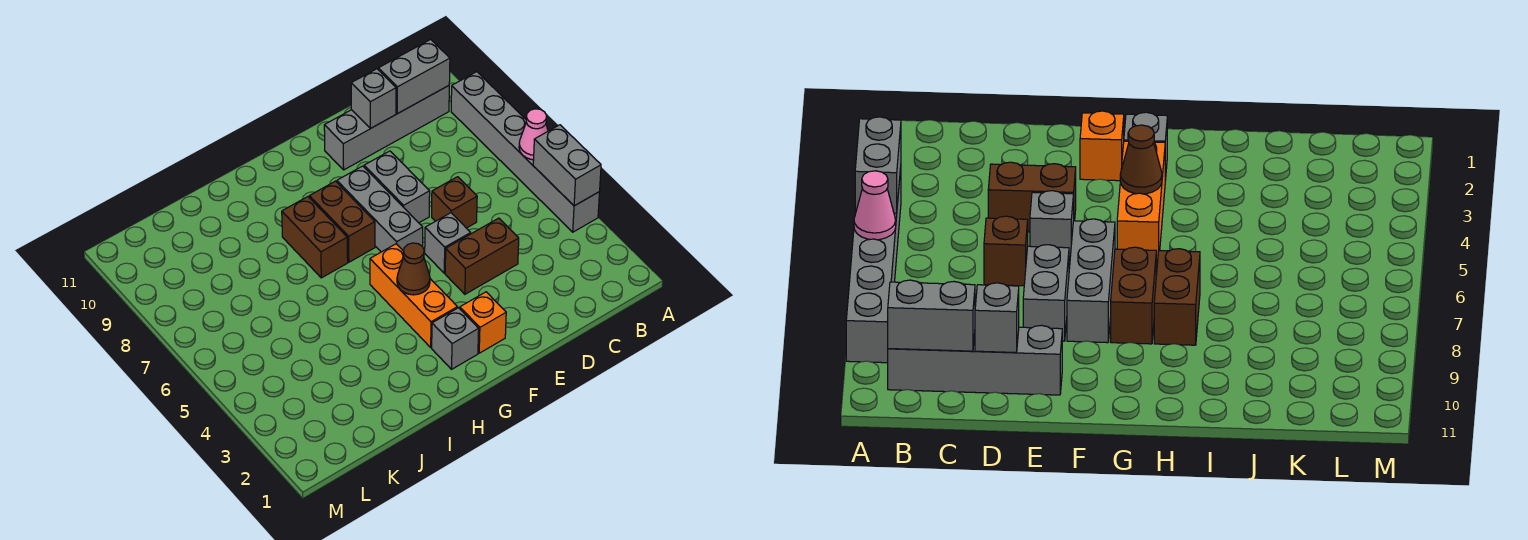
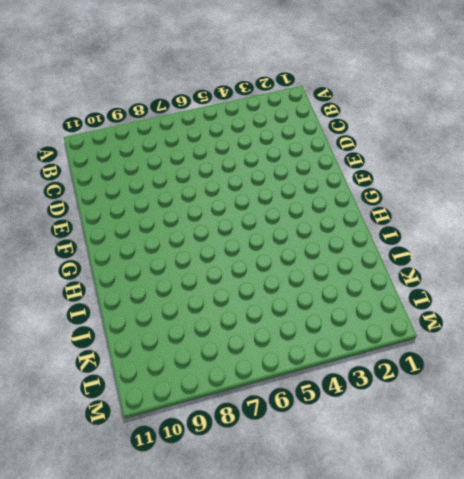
none -> grey 1x6 brick [451,72,600,232]
none -> grey 1x4 brick [324,86,449,170]
none -> brown 1x2 brick [445,218,519,294]

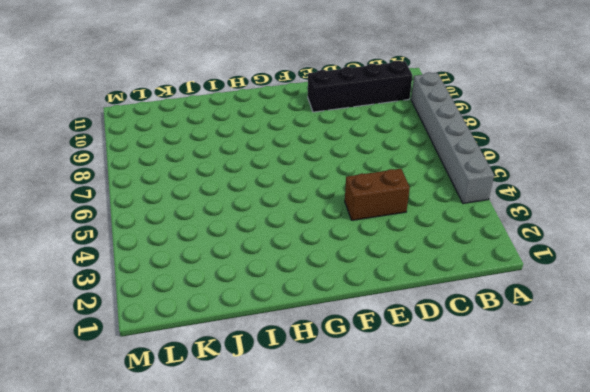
black 1x4 brick [308,61,413,112] -> grey 1x4 brick [324,86,449,170]
none -> brown 1x1 brick [432,177,477,228]
none -> grey 1x1 brick [425,213,471,273]
none -> grey 1x2 brick [364,151,430,223]

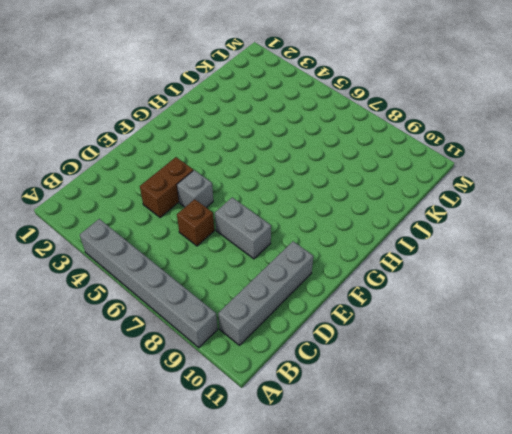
none -> orange 1x1 brick [460,292,506,353]
none -> grey 1x3 brick [337,166,423,252]
none -> grey 1x1 brick [432,308,479,369]

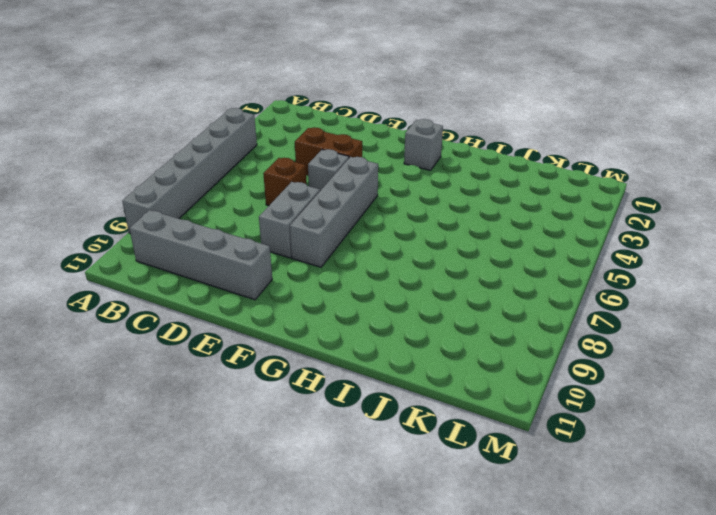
grey 1x4 brick [290,157,378,267] -> grey 1x3 brick [337,166,423,252]
none -> orange 1x1 brick [460,292,506,353]
none -> orange 1x3 brick [370,244,457,347]
none -> brown 1x2 brick [309,181,375,262]

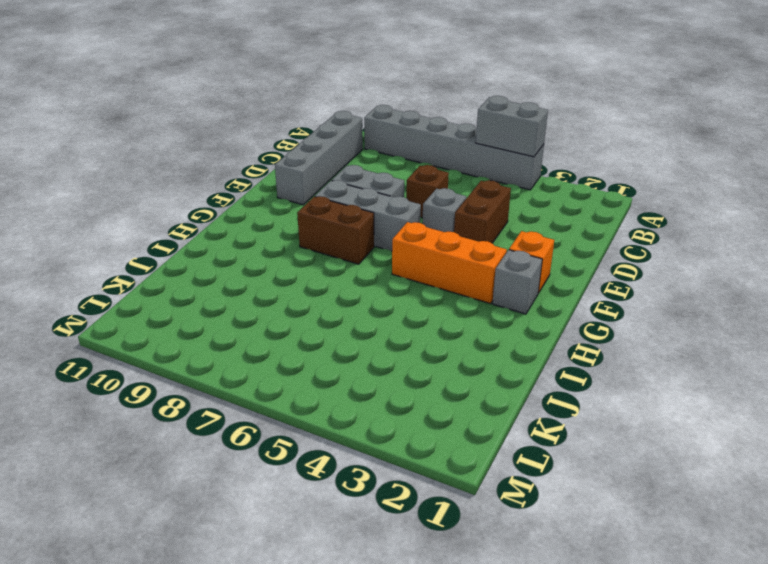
none -> brown 1x2 brick [282,197,348,278]
none -> pink 1x1 cone [519,109,548,160]
none -> grey 1x2 brick [378,39,450,114]

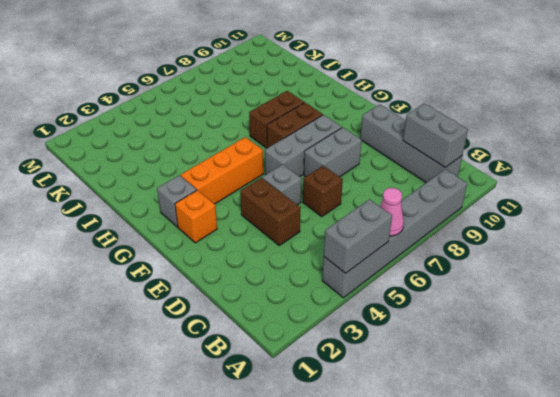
none -> grey 1x1 brick [351,69,396,129]
none -> brown 1x1 cone [397,243,430,295]

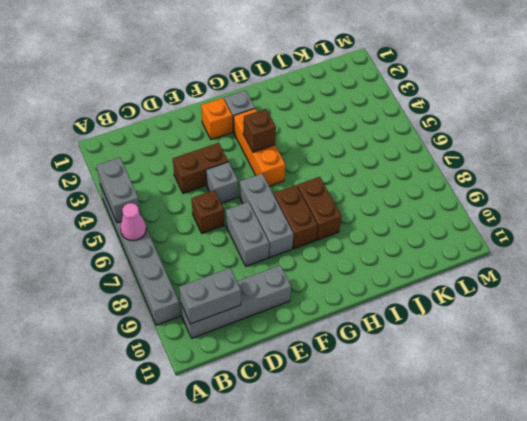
brown 1x1 brick [243,109,276,152] -> brown 1x1 cone [397,243,430,295]
none -> grey 1x1 brick [351,69,396,129]

